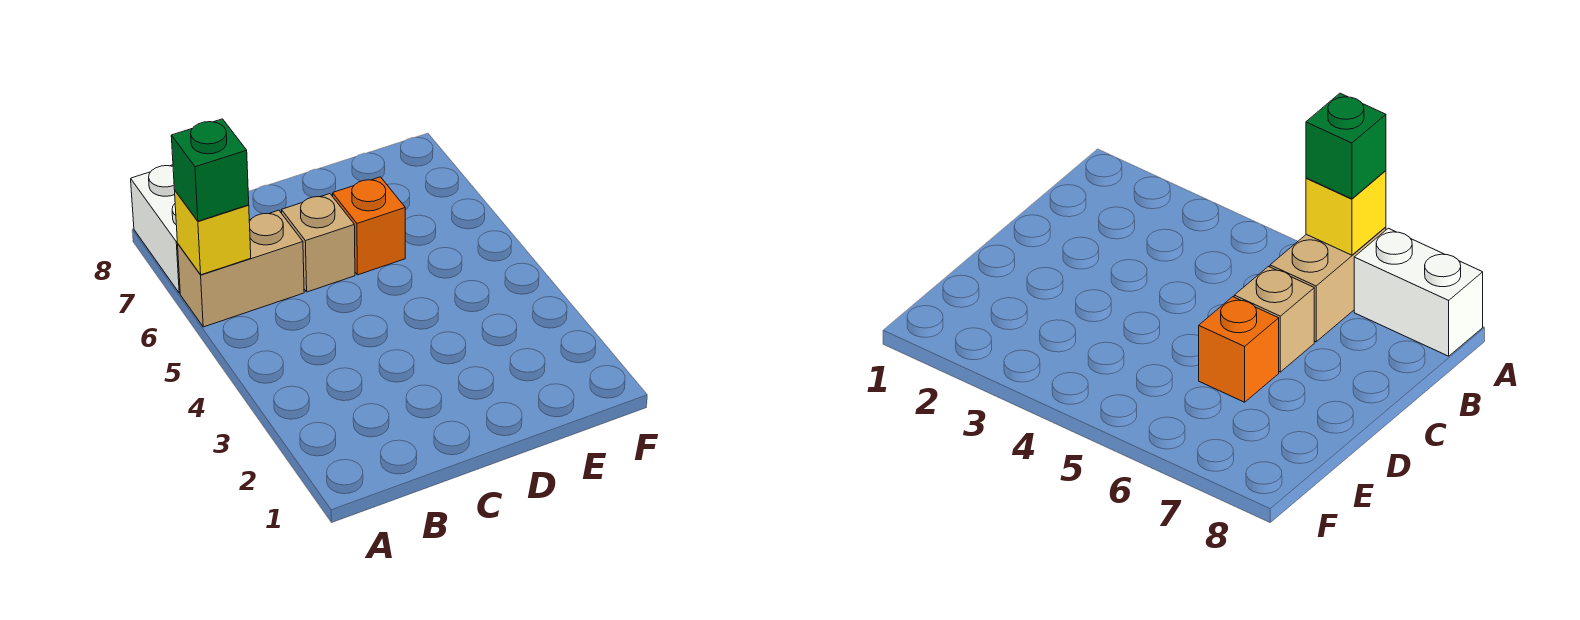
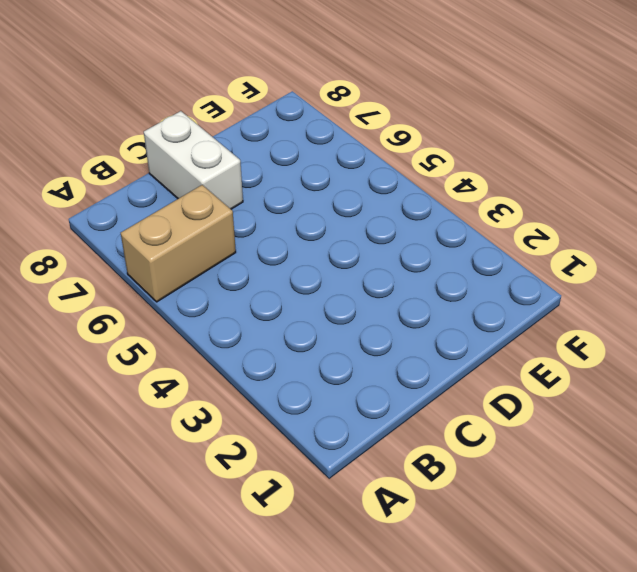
white 1x2 brick [144,111,243,209] -> white 1x2 brick moved to [131,165,180,293]
none -> tan 1x1 brick [282,194,355,292]
none -> orange 1x1 brick [333,177,405,275]

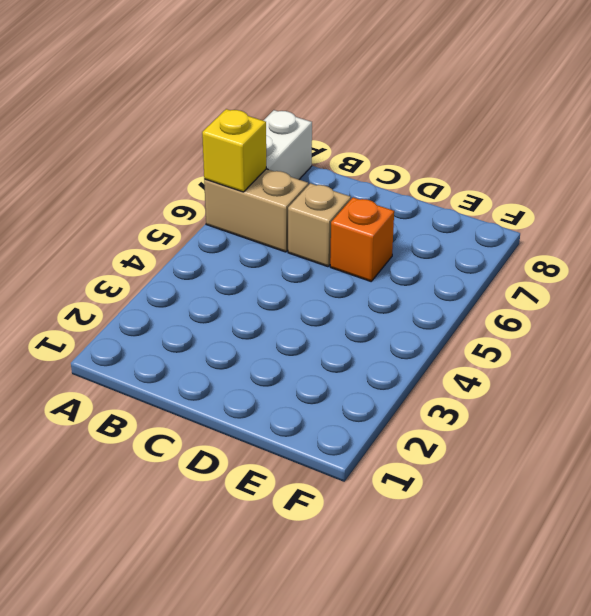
none -> green 1x1 brick [171,119,249,221]

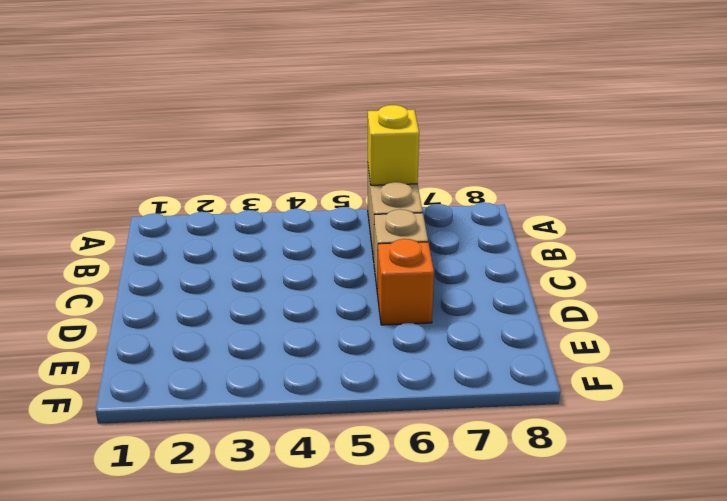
none -> white 1x2 brick [131,165,180,293]
none -> green 1x1 brick [171,119,249,221]

